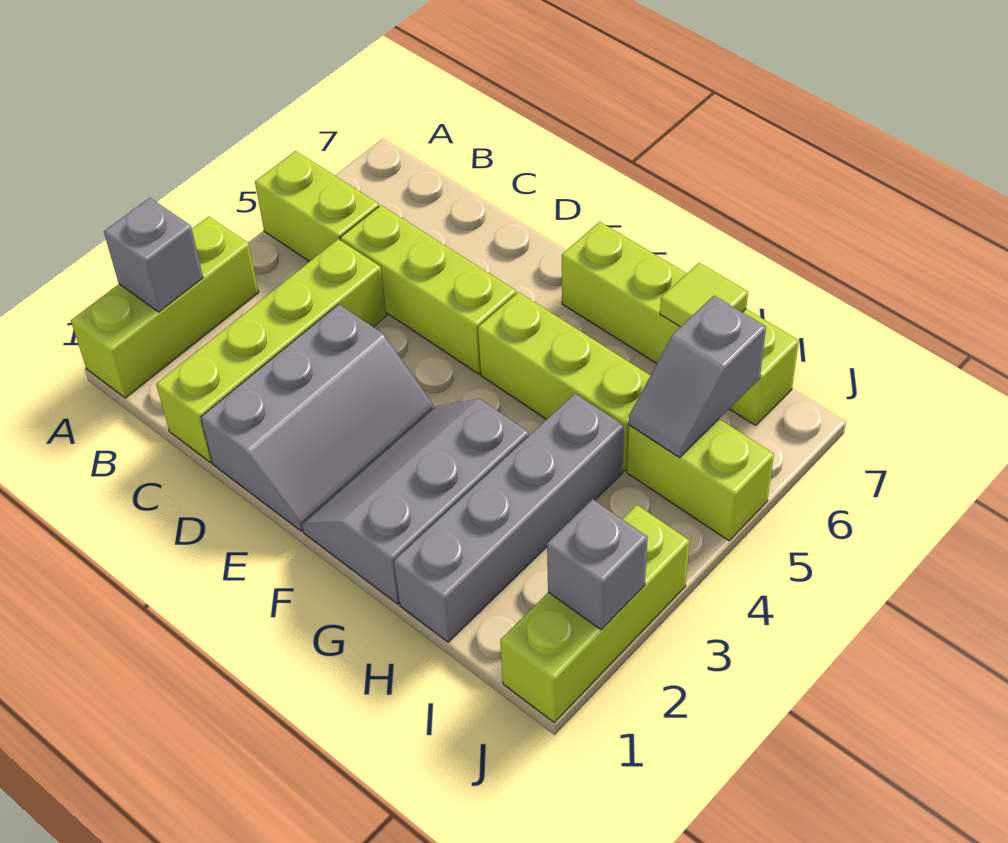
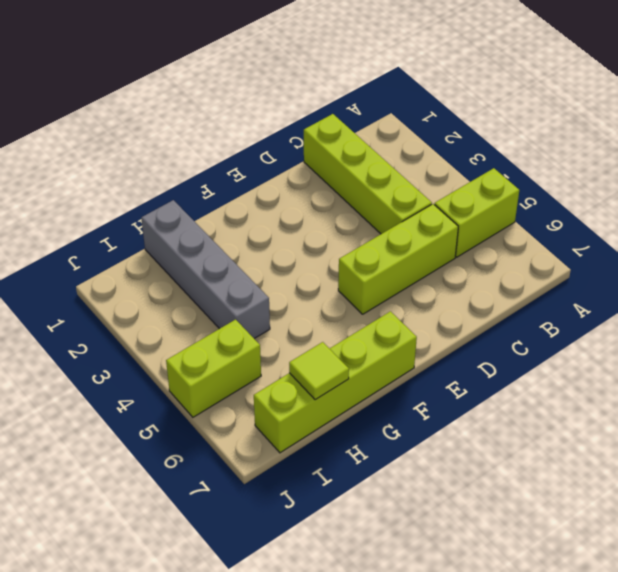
none -> lime 1x3 brick [71,216,259,398]
none -> grey 2x3 slope [201,304,434,531]
none -> grey 2x3 slope [302,399,529,604]

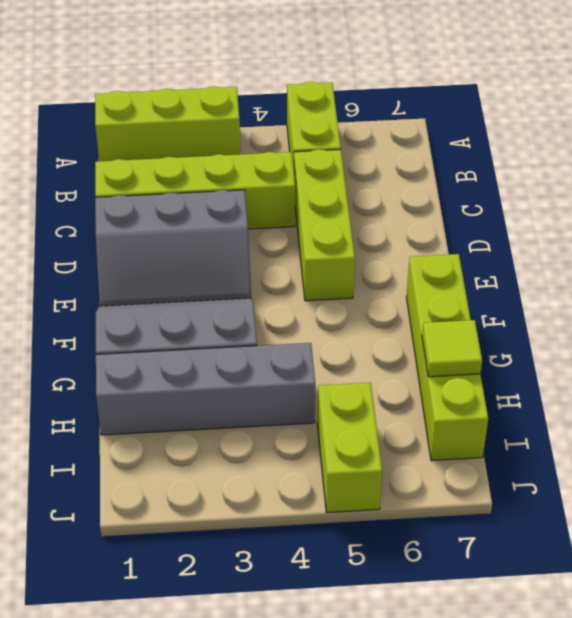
none -> lime 1x3 brick [478,292,650,471]
none -> lime 1x3 brick [500,505,689,722]
none -> grey 1x1 brick [104,198,203,312]

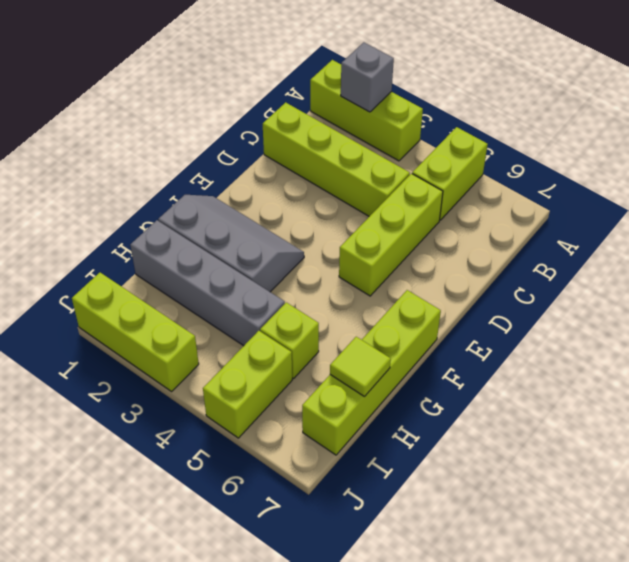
lime 1x1 brick [260,302,319,379] -> lime 1x3 brick [478,292,650,471]
none -> grey 2x3 slope [201,304,434,531]
none -> grey 1x2 slope [629,296,766,458]
none -> grey 1x1 brick [547,499,648,630]

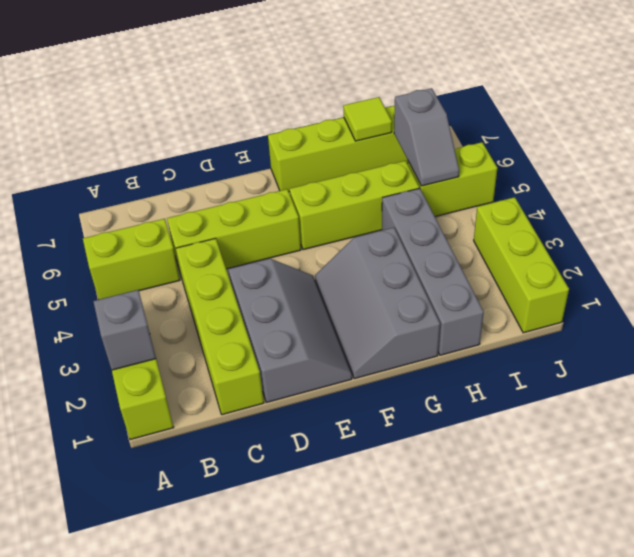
none -> grey 1x1 brick [547,499,648,630]

